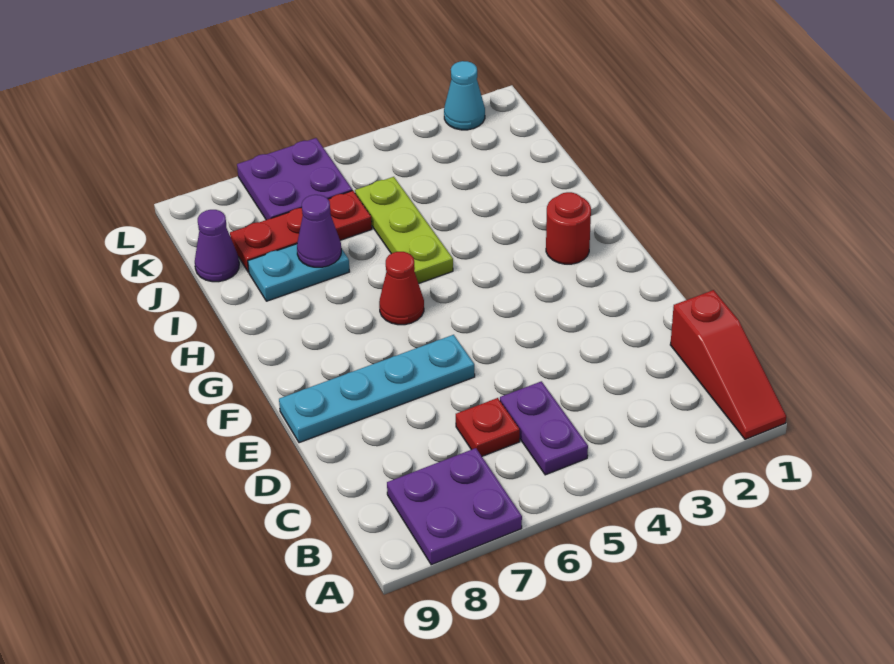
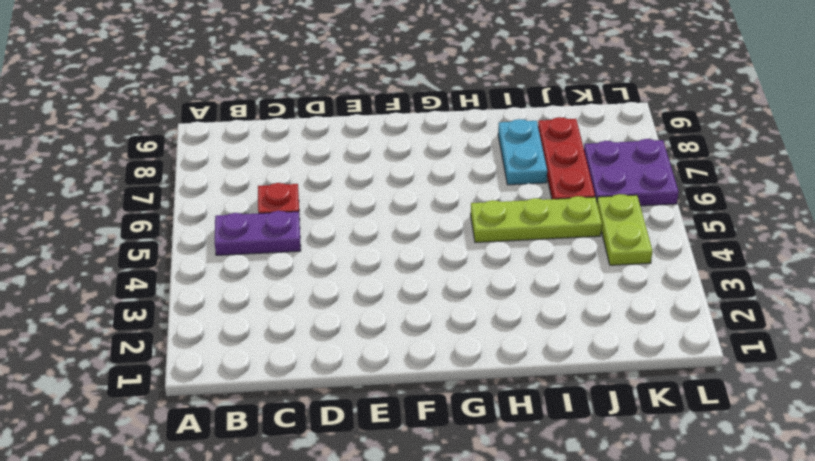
lime 1x2 plate [597,194,652,265] -> none
none -> red 1x3 slope [670,290,786,439]
none -> purple 2x2 plate [387,448,522,565]
none -> cyan 1x4 plate [279,335,475,443]

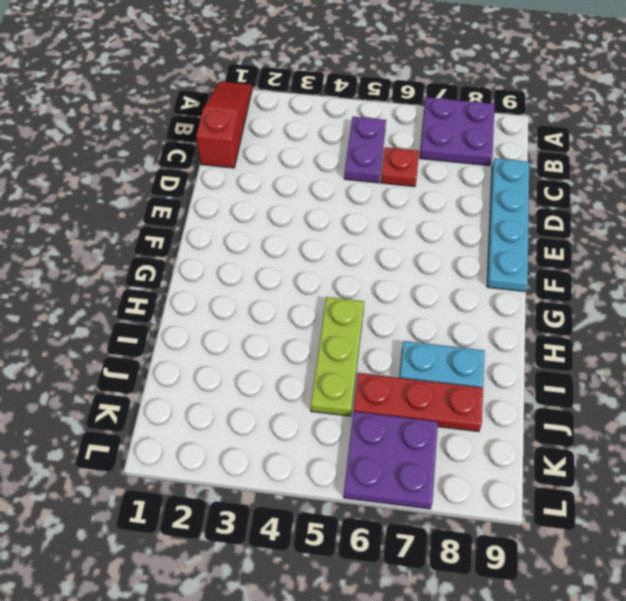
cyan 1x4 plate [487,158,529,292] -> cyan 1x4 plate turned to [279,335,475,443]
none -> red 1x1 round brick [546,192,591,264]
none -> red 1x1 cone [379,252,424,325]
none -> purple 1x1 cone [195,210,239,282]

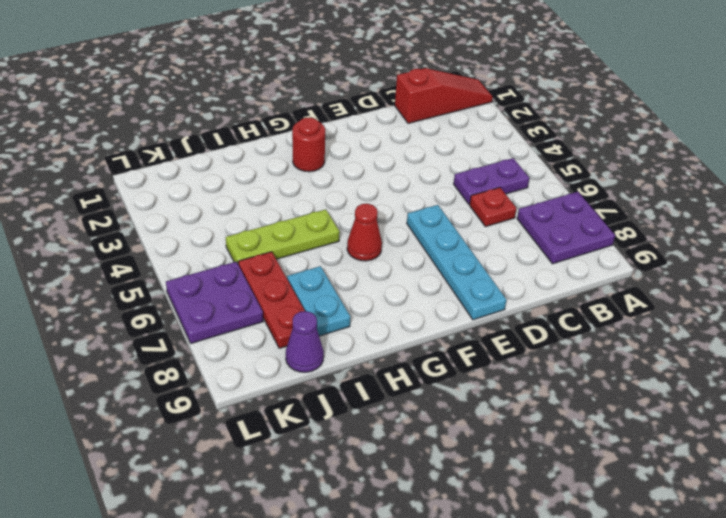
none -> cyan 1x1 cone [444,61,485,130]
none -> purple 1x1 cone [297,195,341,267]

